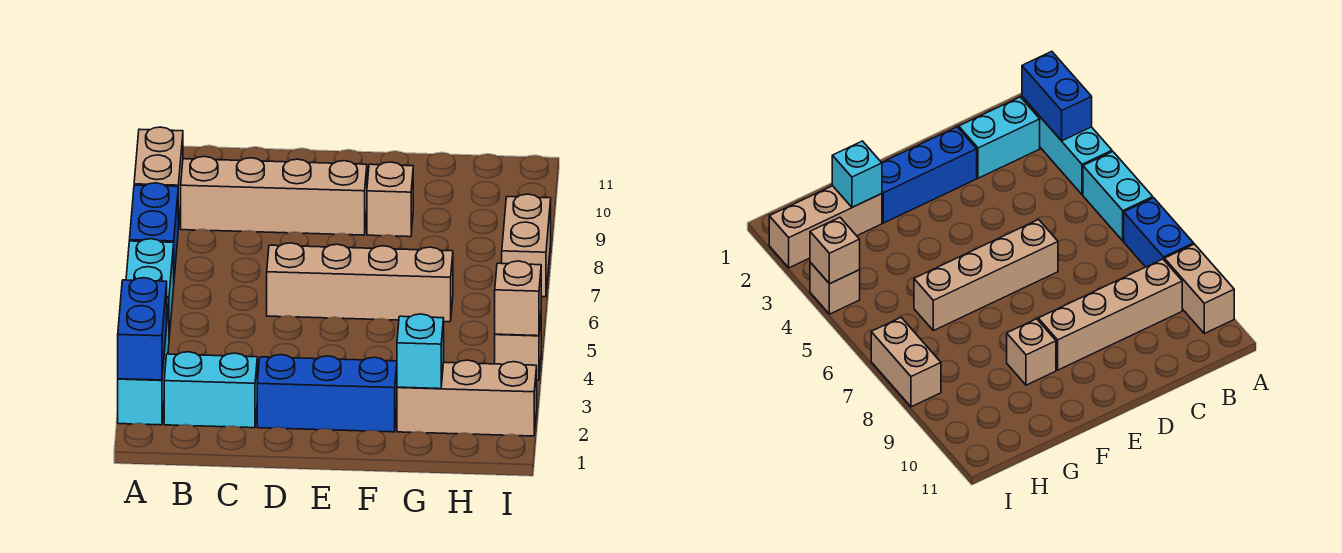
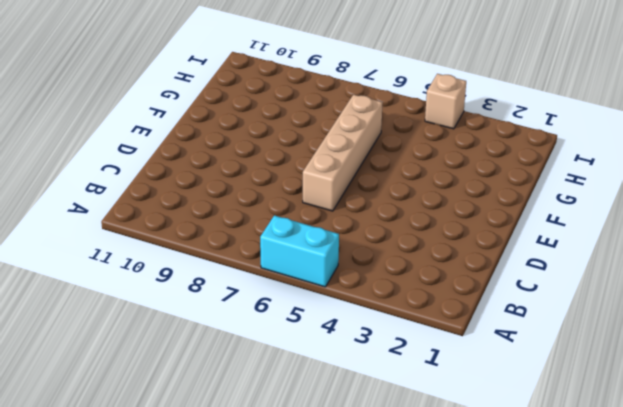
none -> cyan 1x3 brick [118,298,169,425]
none -> blue 1x2 brick [129,183,178,277]
none -> tan 1x2 brick [134,127,183,229]

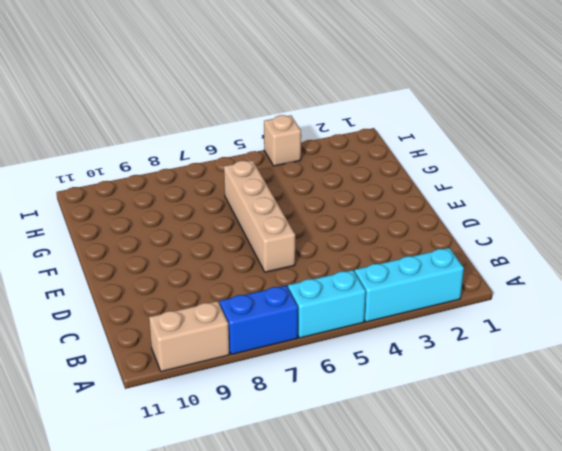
none -> cyan 1x2 brick [164,352,257,428]
none -> tan 1x4 brick [181,156,367,235]
none -> blue 1x3 brick [257,355,397,432]

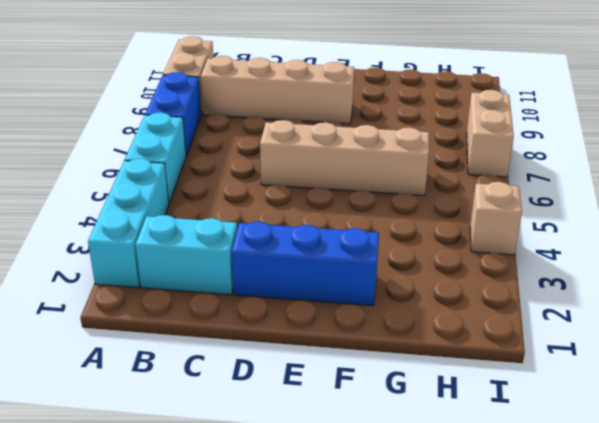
none -> tan 1x1 brick [367,162,413,237]
none -> tan 1x3 brick [397,360,537,436]
none -> blue 1x2 brick [118,278,167,380]

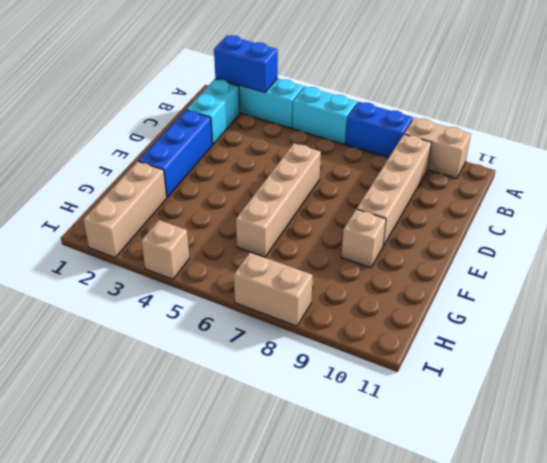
none -> cyan 1x1 brick [397,314,444,389]
none -> tan 1x1 brick [495,261,541,336]

